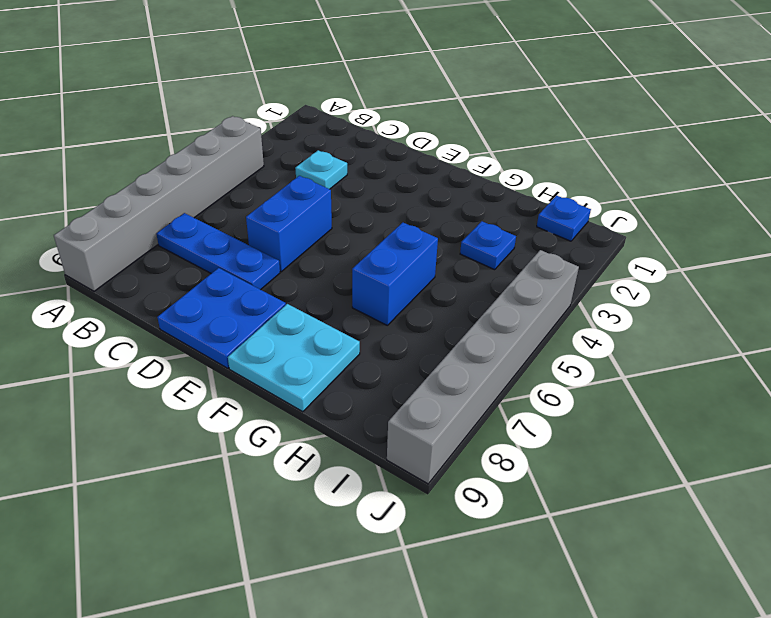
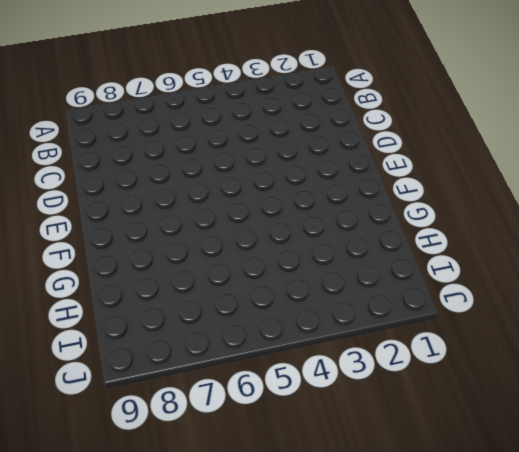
none -> grey 1x6 brick [54,116,264,291]
none -> blue 1x3 plate [156,213,280,290]

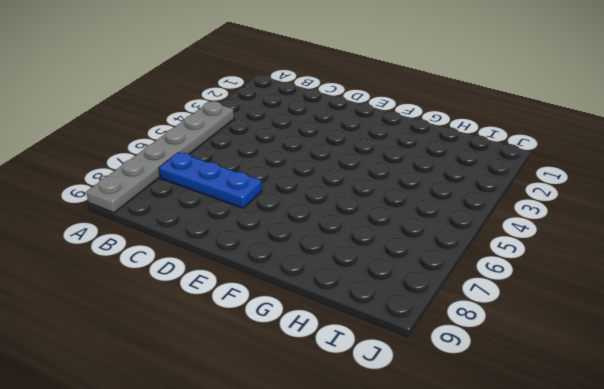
grey 1x6 plate [86,101,234,213] -> grey 1x6 brick [54,116,264,291]
none -> cyan 1x1 plate [295,150,347,189]
none -> blue 1x2 brick [246,176,332,272]

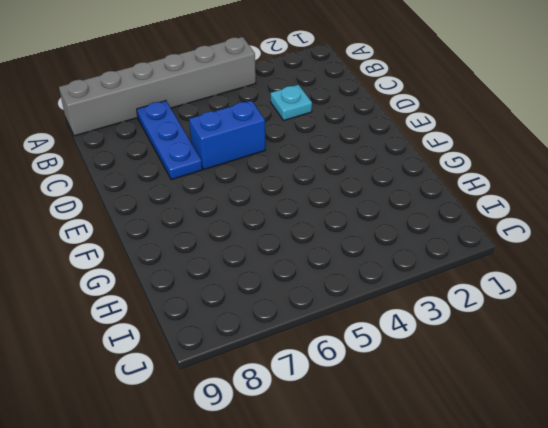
none -> blue 2x2 plate [157,268,286,368]
none -> cyan 2x2 plate [228,304,360,412]

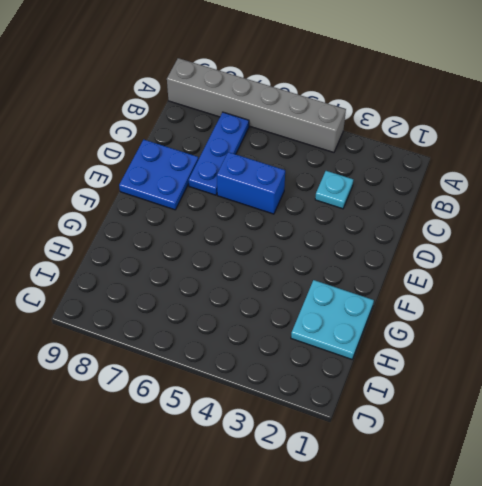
cyan 2x2 plate [291,280,374,359] -> cyan 2x2 plate moved to [228,304,360,412]
none -> blue 1x2 brick [352,223,438,325]
none -> blue 1x1 plate [460,221,516,270]

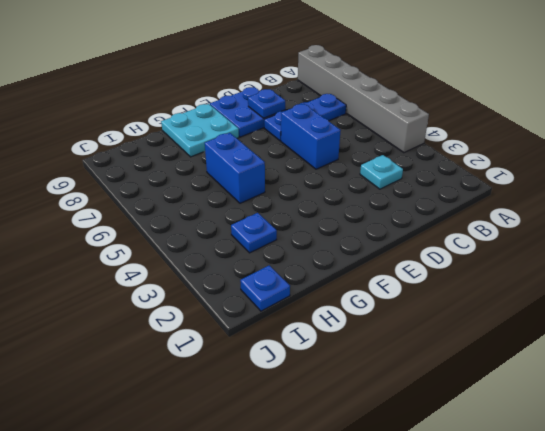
blue 1x1 plate [248,89,285,118] -> none
none -> grey 1x6 brick [387,250,579,484]

